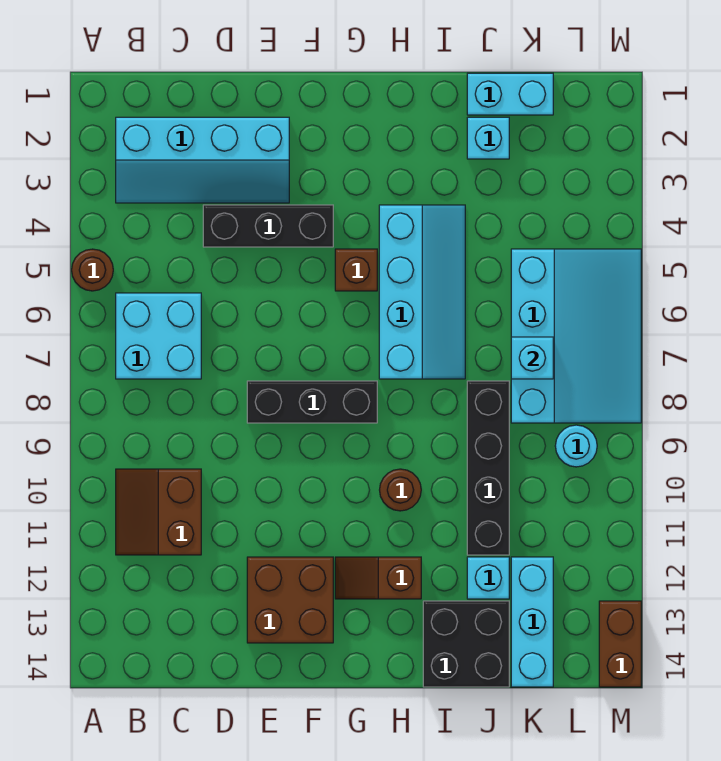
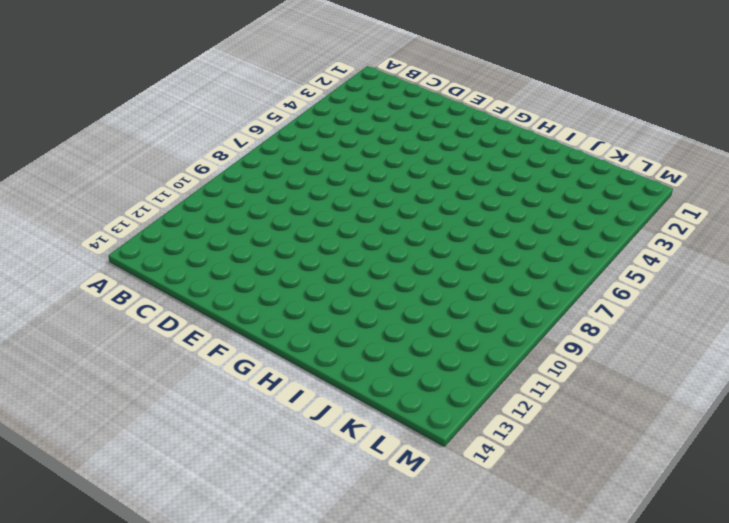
none -> brown 1x1 round brick [72,249,113,291]
none -> cyan 2x4 slope [116,117,289,203]
none -> cyan 2x2 brick [116,293,201,379]

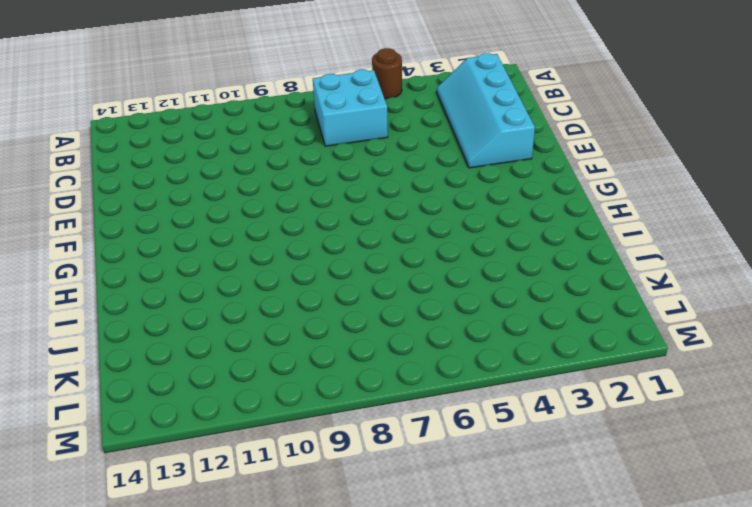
none -> brown 2x2 slope [116,469,201,555]
none -> black 1x3 brick [203,205,333,247]
none -> black 1x3 brick [247,381,377,423]

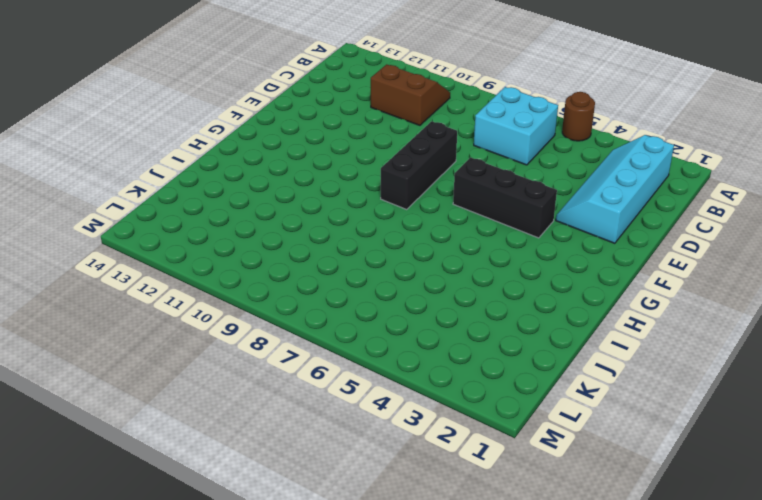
black 1x3 brick [453,158,557,238] -> black 1x3 brick turned to [203,205,333,247]
none -> brown 2x2 brick [247,557,333,643]
none -> brown 1x1 brick [335,249,377,291]
none -> brown 1x2 slope [335,557,421,599]

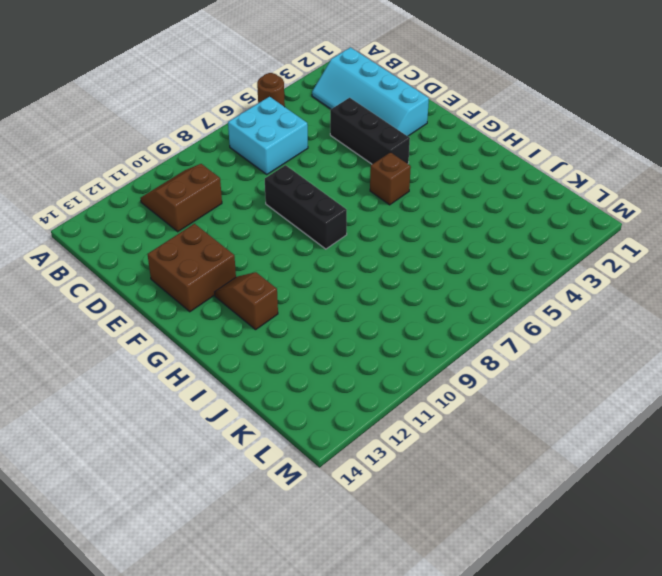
none -> cyan 2x4 slope [379,205,465,379]
none -> brown 1x1 round brick [380,469,421,511]
none -> black 2x2 brick [423,601,509,687]

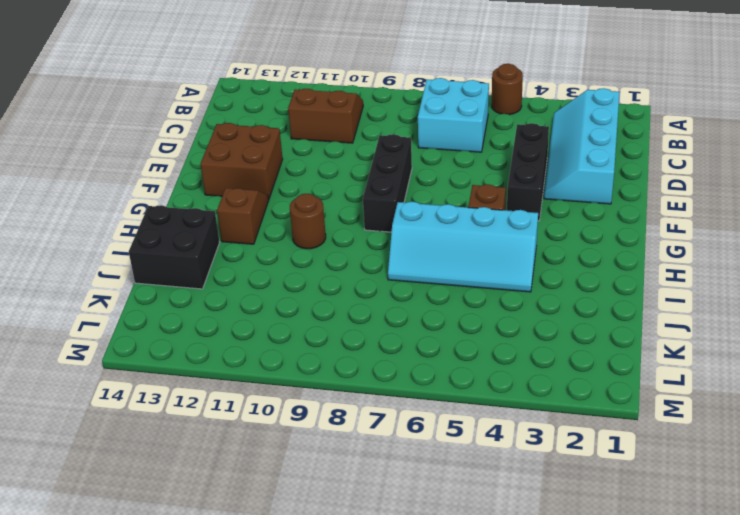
none -> cyan 1x2 brick [467,73,553,115]
none -> cyan 1x1 brick [467,117,509,159]
none -> black 1x4 brick [467,381,509,555]

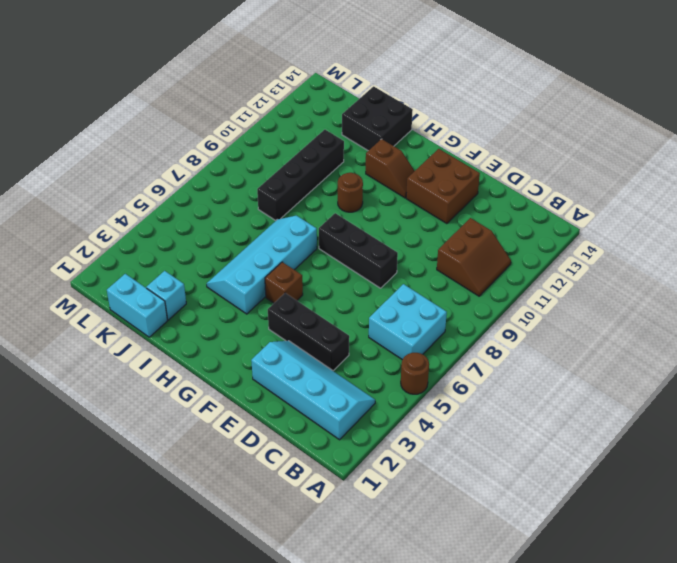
none -> cyan 1x1 brick [467,557,509,599]
none -> cyan 3x4 slope [511,249,641,423]
none -> cyan 1x3 brick [511,557,553,687]

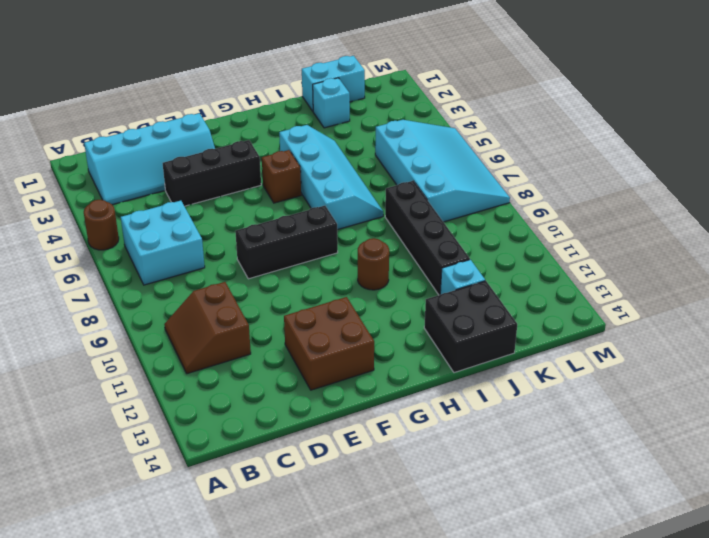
none -> brown 1x2 slope [335,557,421,599]
none -> cyan 1x3 brick [511,557,553,687]
none -> cyan 1x1 round brick [555,425,597,467]

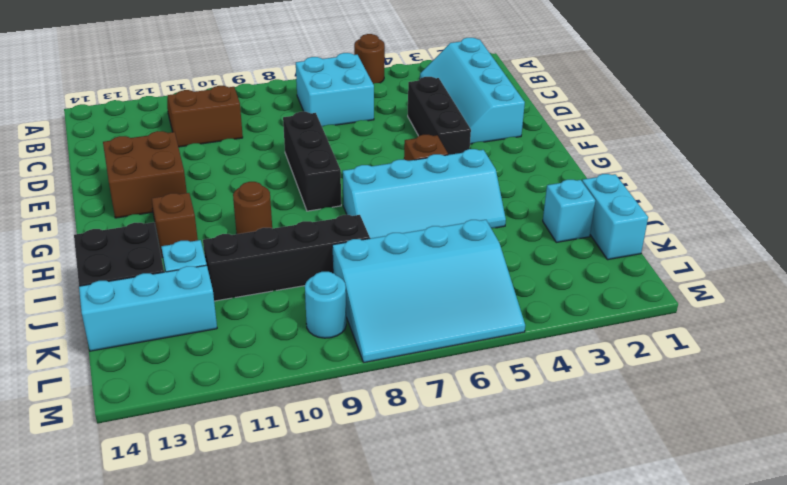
none -> brown 1x2 brick [599,601,641,687]
none -> cyan 1x1 brick [511,337,553,379]

